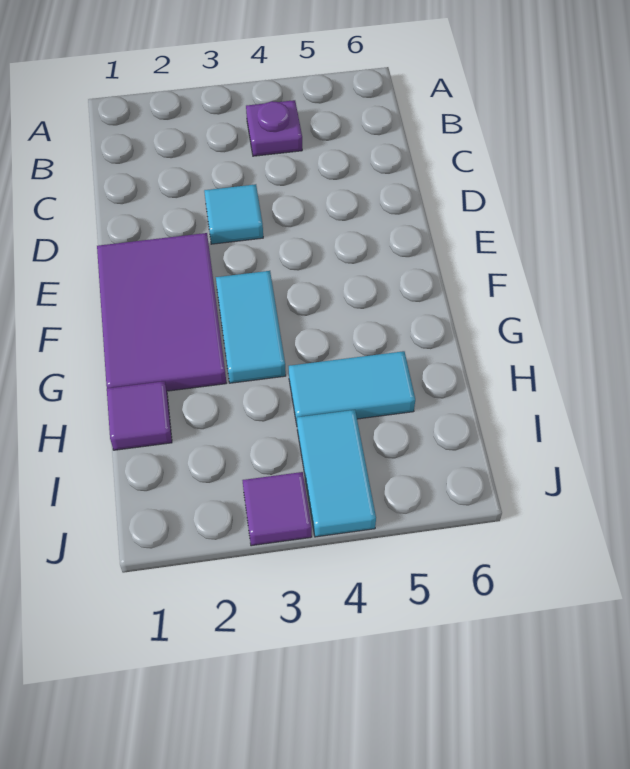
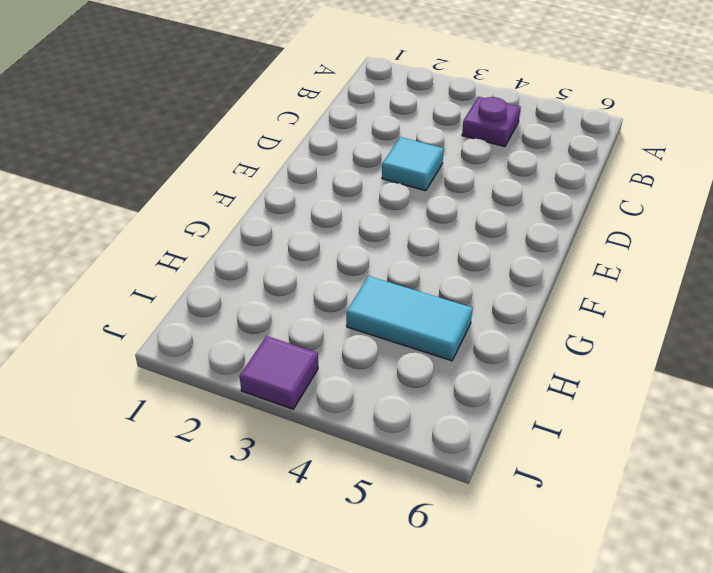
none -> purple 2x3 tile [97,233,226,391]
none -> cyan 1x2 tile [216,271,286,383]

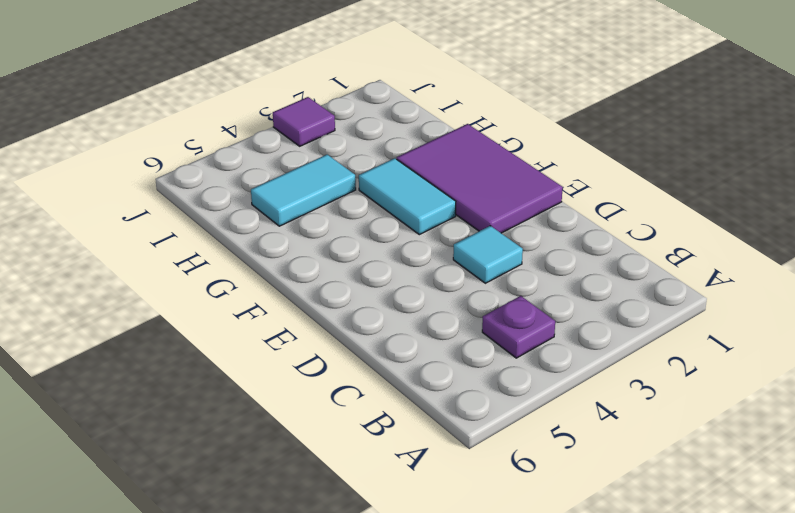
none -> purple 1x1 tile [107,381,172,450]
none -> cyan 1x2 tile [297,410,376,537]

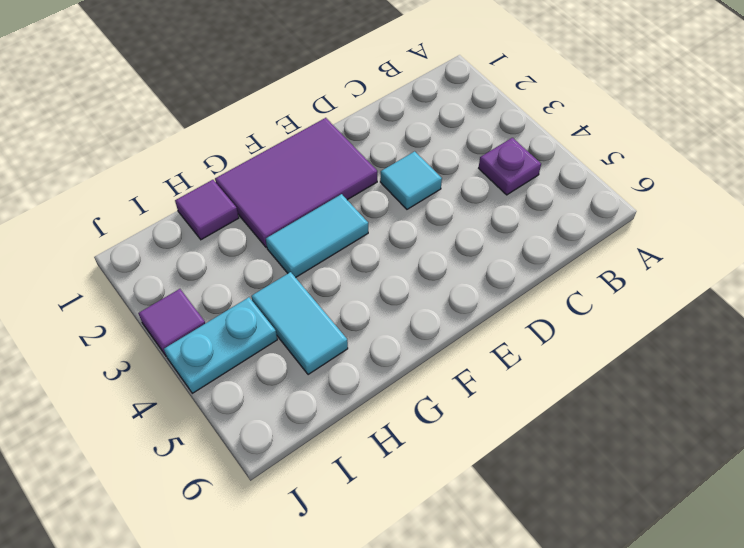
cyan 1x2 plate [164,297,277,393] -> cyan 1x2 tile [297,410,376,537]

